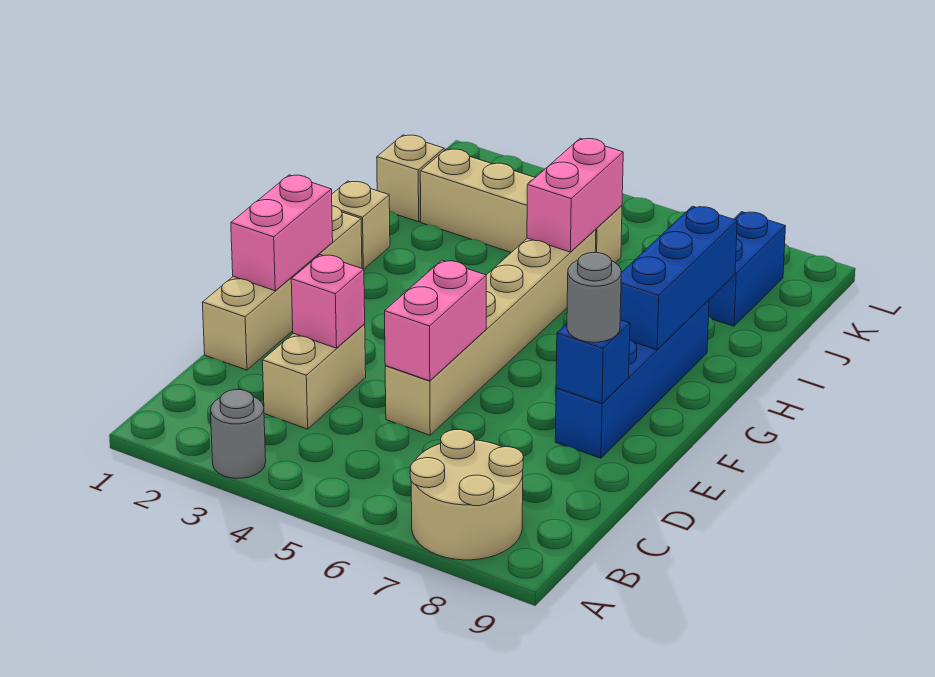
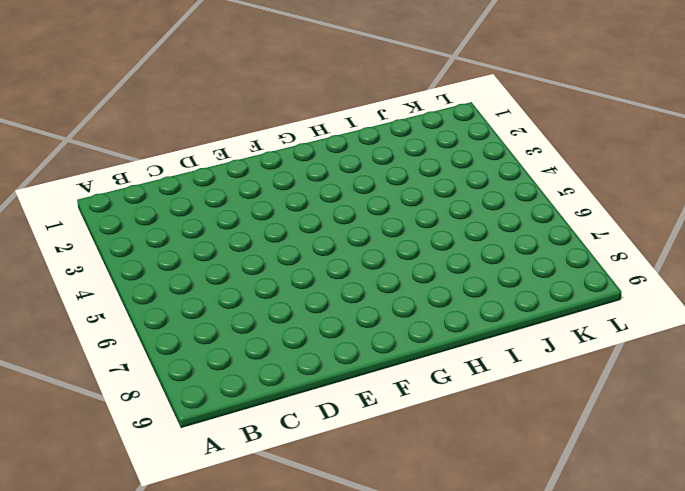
none -> grey 1x1 round brick [211,390,266,478]
none -> tan 2x2 round brick [410,430,524,560]
none -> tan 1x2 brick [262,324,366,429]

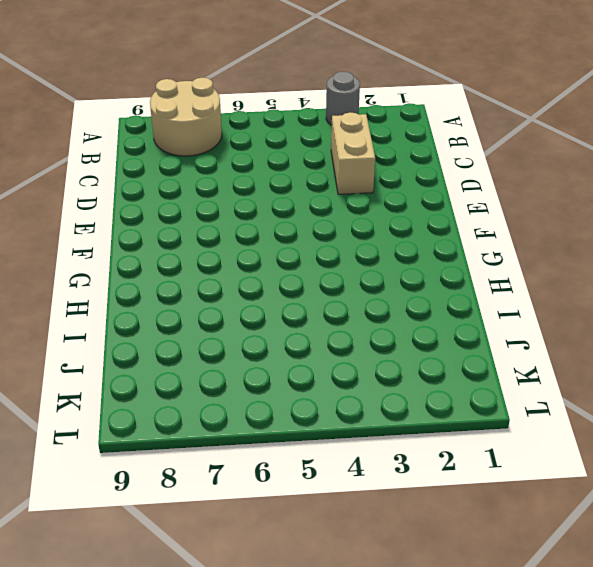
none -> tan 1x4 brick [202,206,362,370]
none -> tan 1x6 brick [385,229,596,435]
none -> blue 1x4 brick [555,300,709,458]

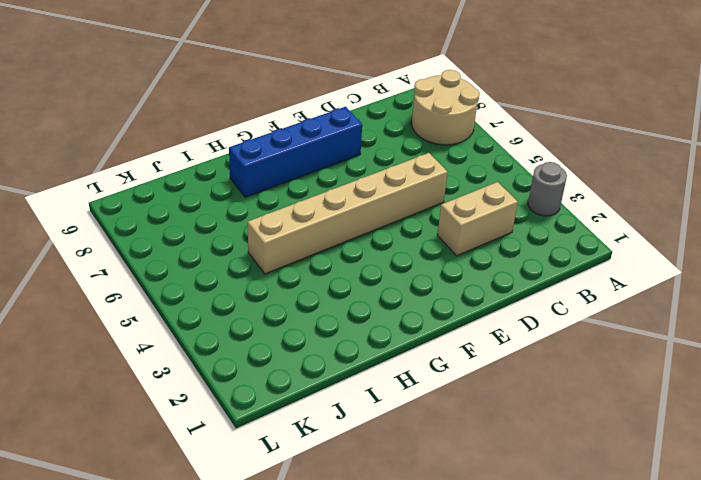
none -> tan 1x4 brick [202,206,362,370]
none -> tan 1x1 brick [332,181,390,269]
none -> tan 1x1 brick [377,135,444,222]

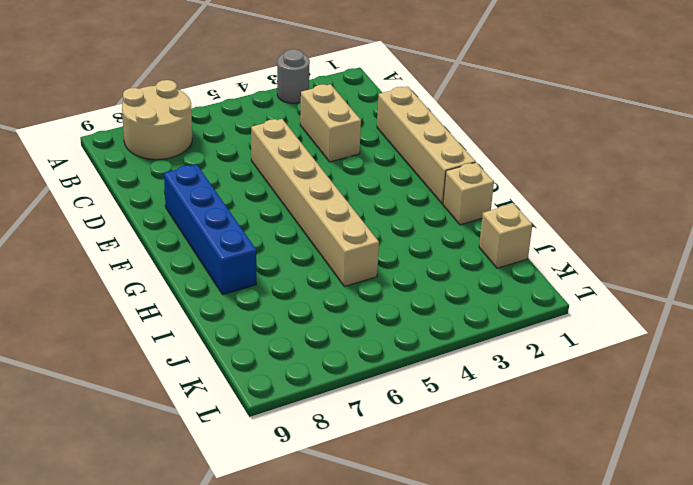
none -> tan 1x4 brick [420,149,622,263]
none -> blue 1x2 brick [708,212,785,326]
none -> pink 1x1 brick [291,255,365,348]

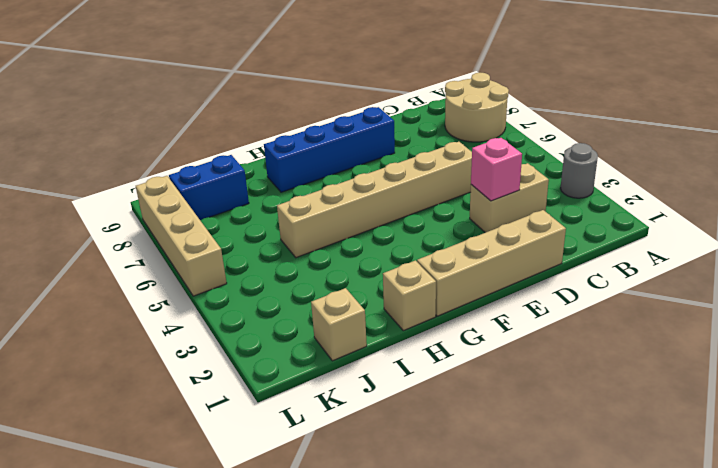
tan 1x4 brick [136,176,227,296] -> tan 1x4 brick moved to [420,149,622,263]
none -> pink 1x2 brick [385,260,486,381]
none -> pink 1x2 brick [231,175,333,291]
none -> blue 1x1 brick [556,320,630,404]

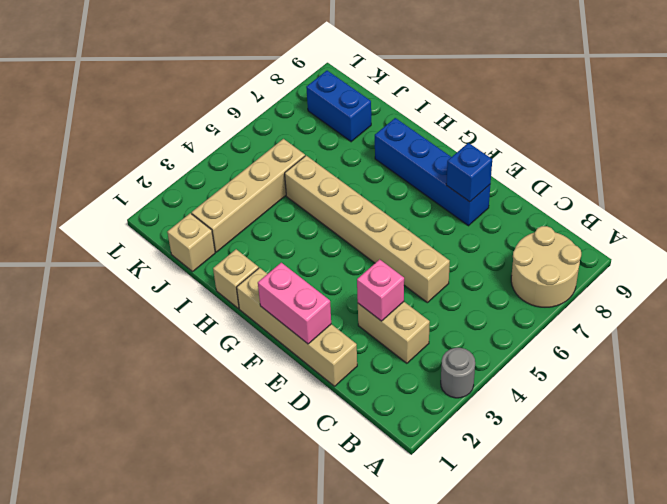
none -> pink 1x2 brick [385,260,486,381]
none -> blue 1x3 brick [620,206,737,350]
none -> pink 1x2 brick [527,138,623,252]

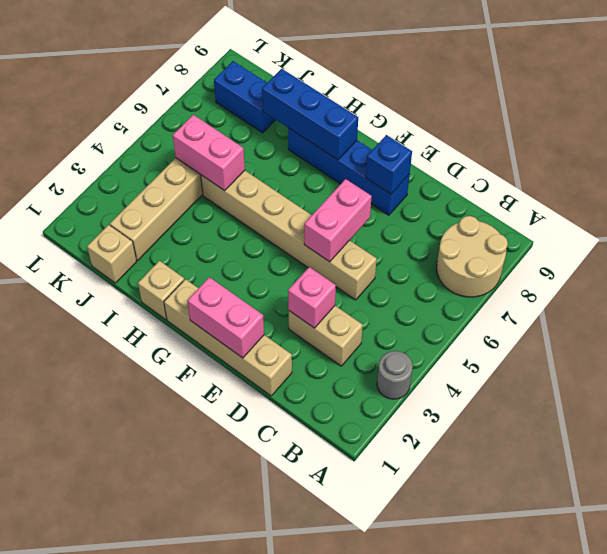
pink 1x2 brick [304,179,372,262] -> pink 1x2 brick turned to [385,260,486,381]
none -> grey 1x1 round brick [567,253,621,342]

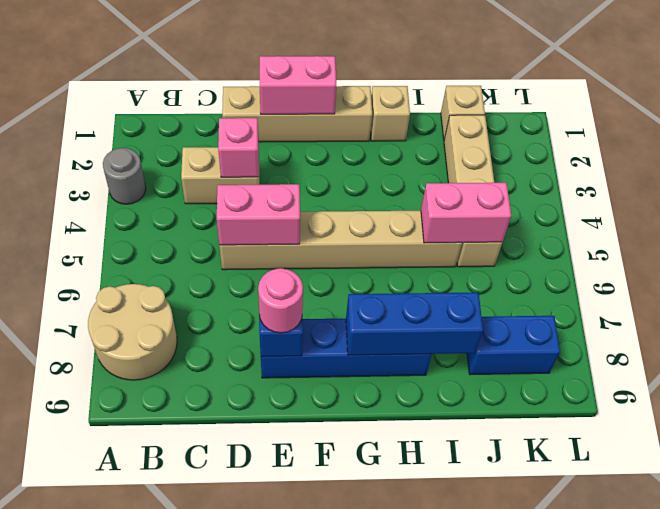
pink 1x1 round brick [258,268,303,333] -> grey 1x1 round brick [567,253,621,342]

